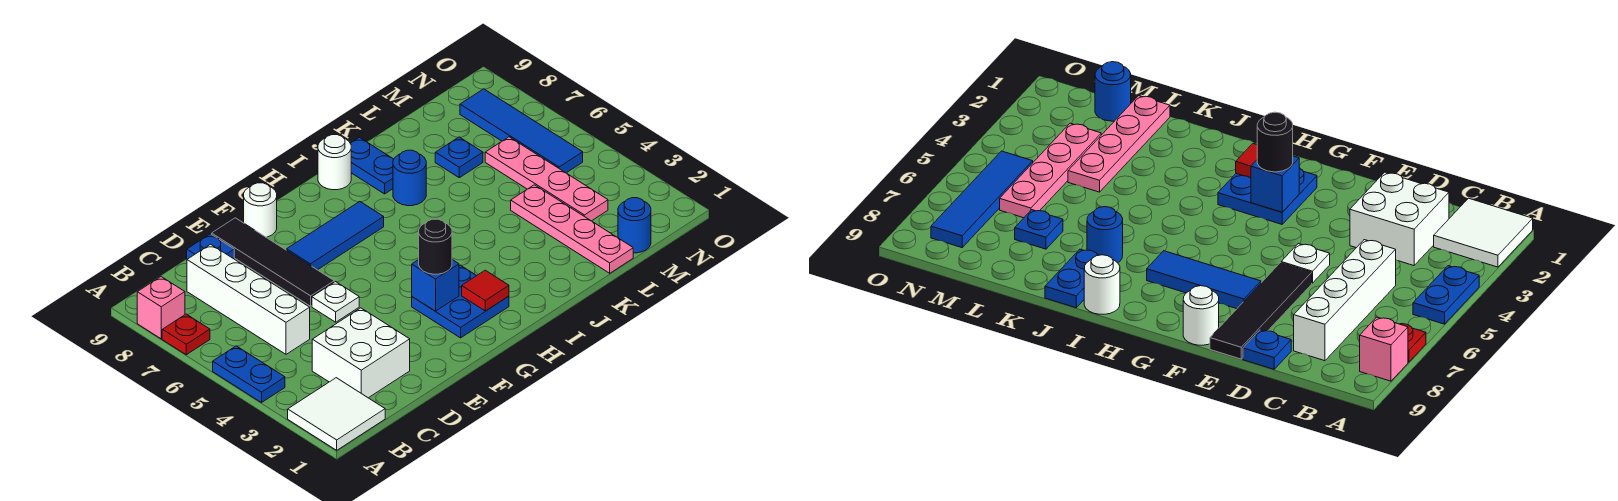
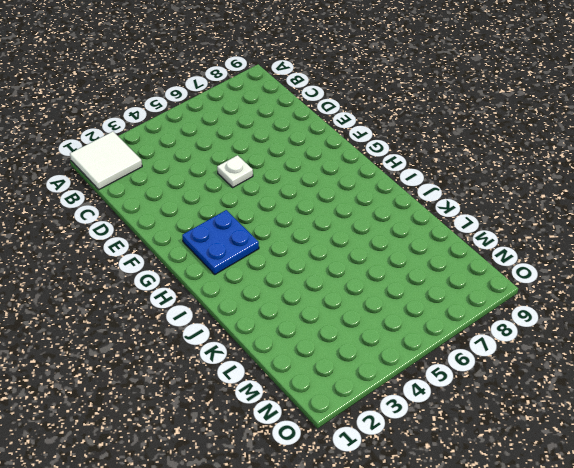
none -> blue 1x2 plate [213,346,285,403]
none -> red 1x1 plate [162,314,210,355]
none -> pink 1x1 brick [137,277,185,339]

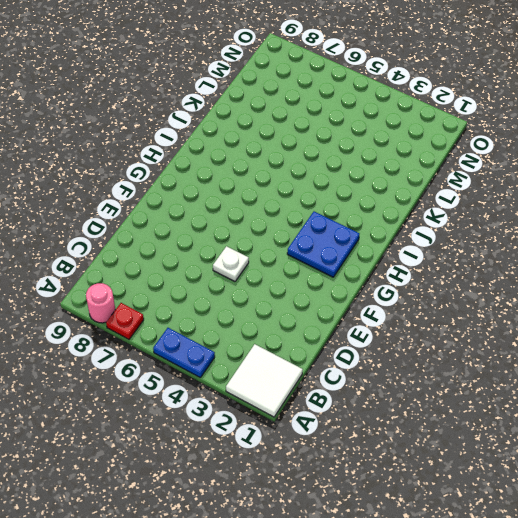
pink 1x1 round brick [86,283,115,323] -> pink 1x1 brick [137,277,185,339]
none -> white 2x2 brick [312,308,410,398]
none -> white 1x4 brick [187,244,310,354]
none -> blue 1x1 plate [187,234,234,259]

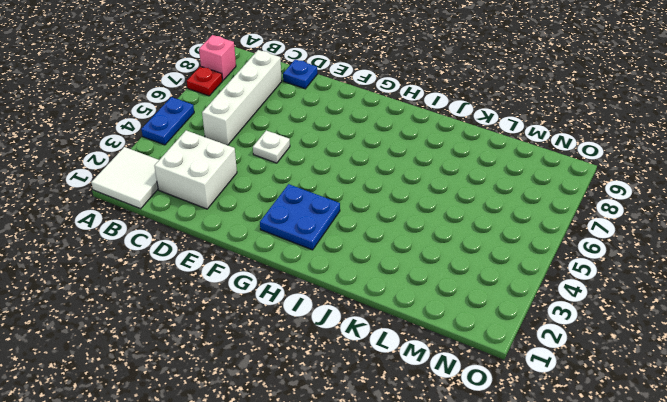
none -> black 1x4 tile [212,218,334,306]
none -> blue 1x3 tile [287,202,384,270]
none -> white 1x1 round brick [244,183,277,237]

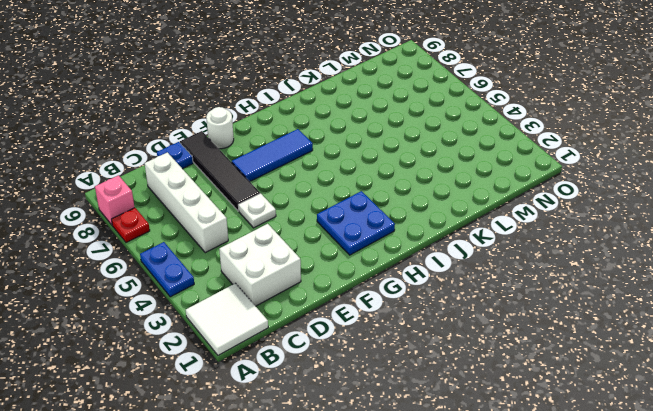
none -> white 1x1 round brick [318,135,351,190]
none -> blue 1x1 round brick [393,150,426,206]
none -> blue 1x2 plate [350,137,394,194]

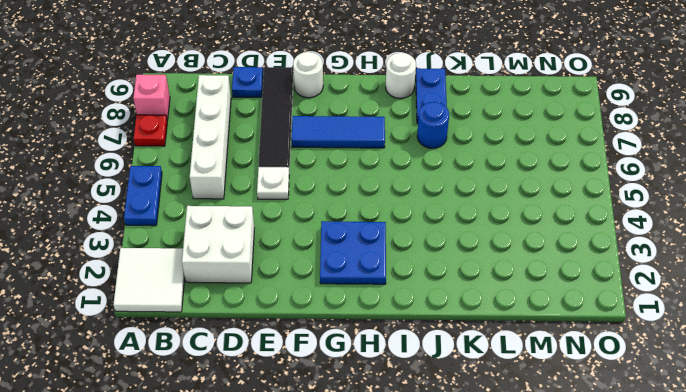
none -> pink 1x4 plate [511,185,633,273]
none -> blue 1x1 plate [435,137,483,178]
none -> blue 1x1 round brick [618,198,651,253]

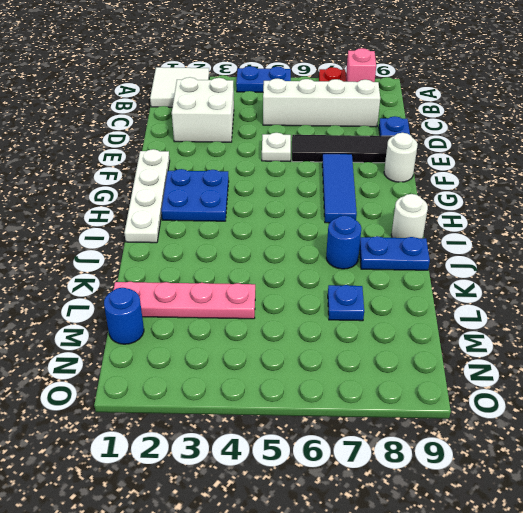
white 1x4 plate [124,149,170,243] -> none
none -> pink 1x4 plate [485,137,608,221]
none -> blue 1x4 tile [460,89,583,173]
none -> blue 1x1 brick [412,260,459,311]

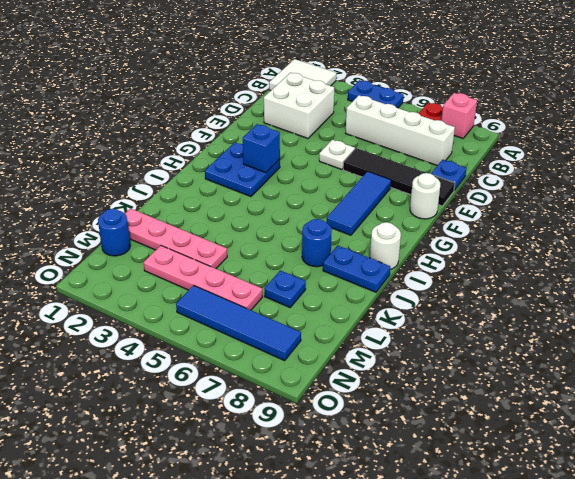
none -> red 1x1 tile [462,270,509,311]
none -> black 1x1 round brick [419,219,452,274]

